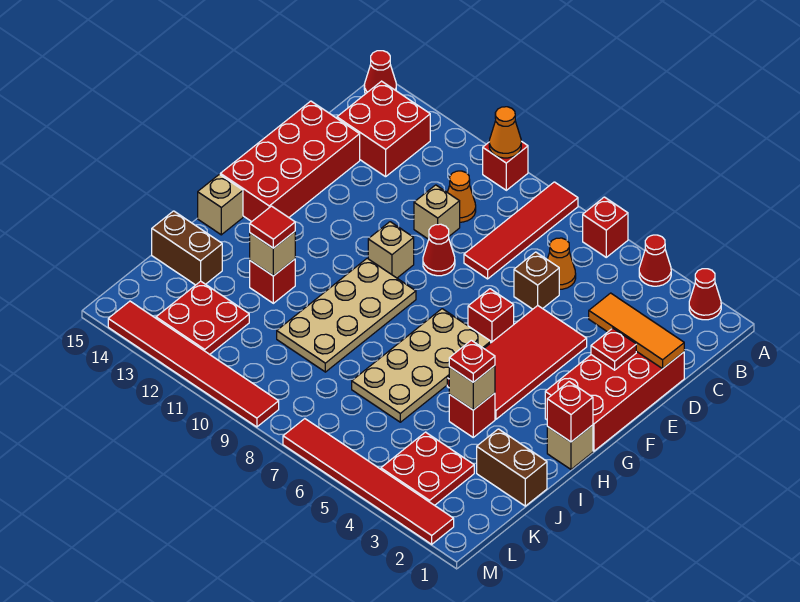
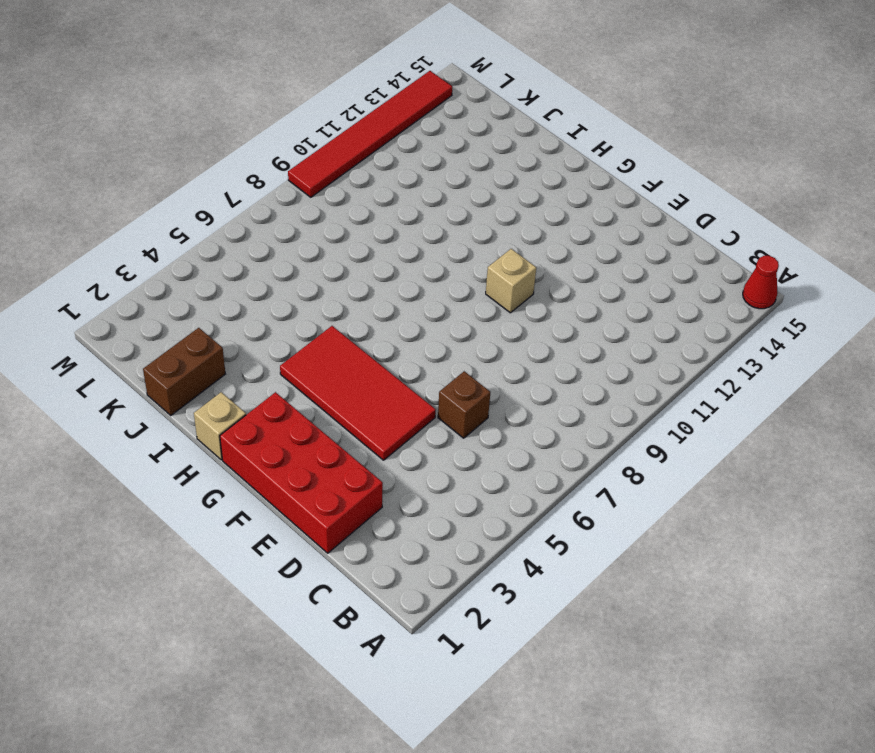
none -> red 1x1 cone [689,269,721,320]
none -> red 1x1 cone [639,235,671,286]
none -> red 1x1 brick [583,197,628,257]
none -> red 1x4 tile [464,182,578,279]

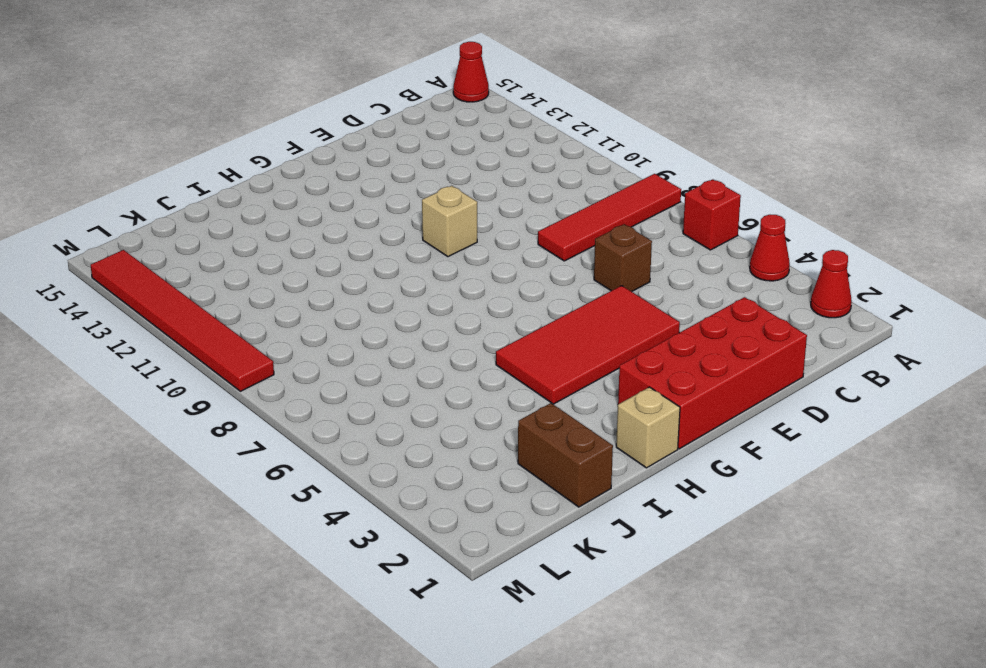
none -> red 1x1 brick [483,141,528,190]
none -> red 2x2 brick [337,81,430,177]
none -> orange 1x1 cone [547,238,576,289]
none -> orange 1x1 cone [447,171,476,222]

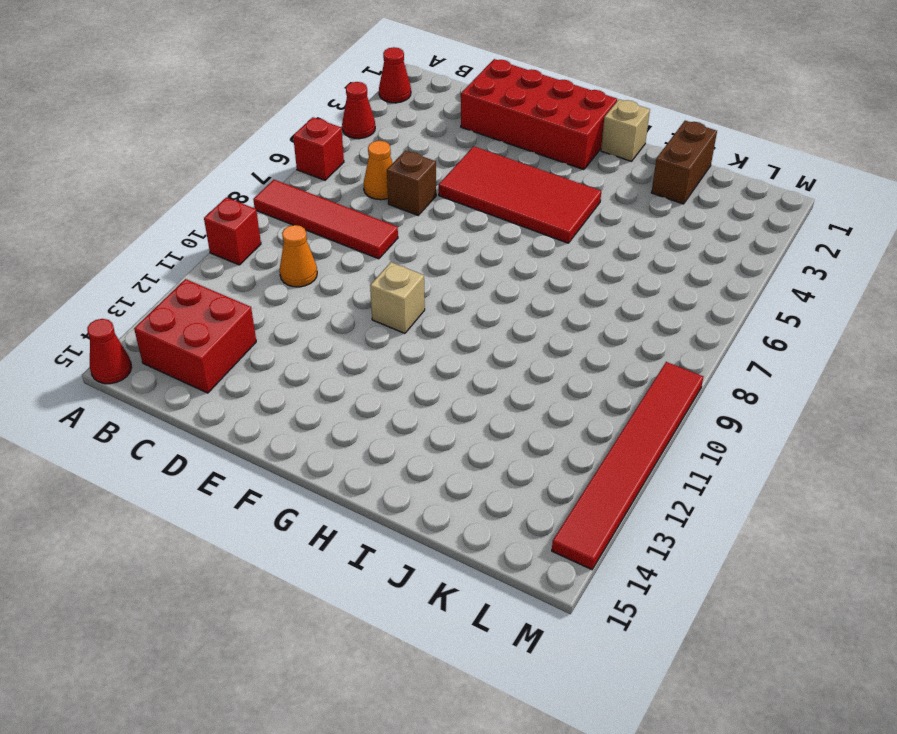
none -> tan 1x1 brick [414,185,460,239]
none -> red 2x4 brick [220,101,360,222]
none -> red 1x1 cone [423,224,455,276]
none -> red 1x1 brick [468,289,514,342]

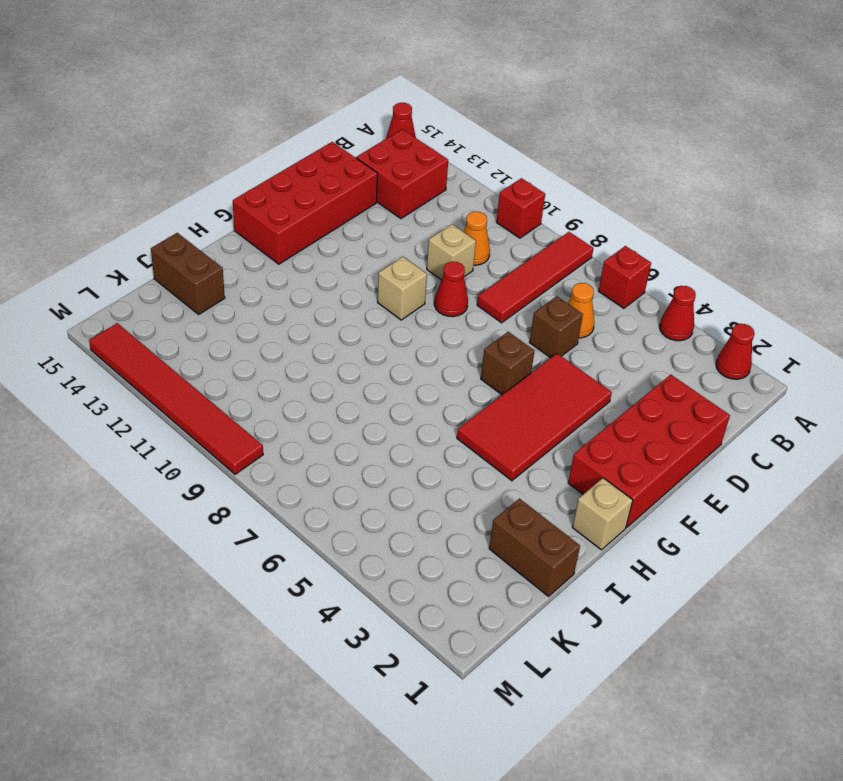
brown 1x1 brick [481,332,534,395] -> red 1x1 brick [468,289,514,342]
none -> tan 2x4 plate [352,309,491,422]
none -> tan 2x4 plate [277,258,416,372]
none -> tan 1x1 brick [198,174,243,235]
none -> red 1x1 brick [449,393,495,437]

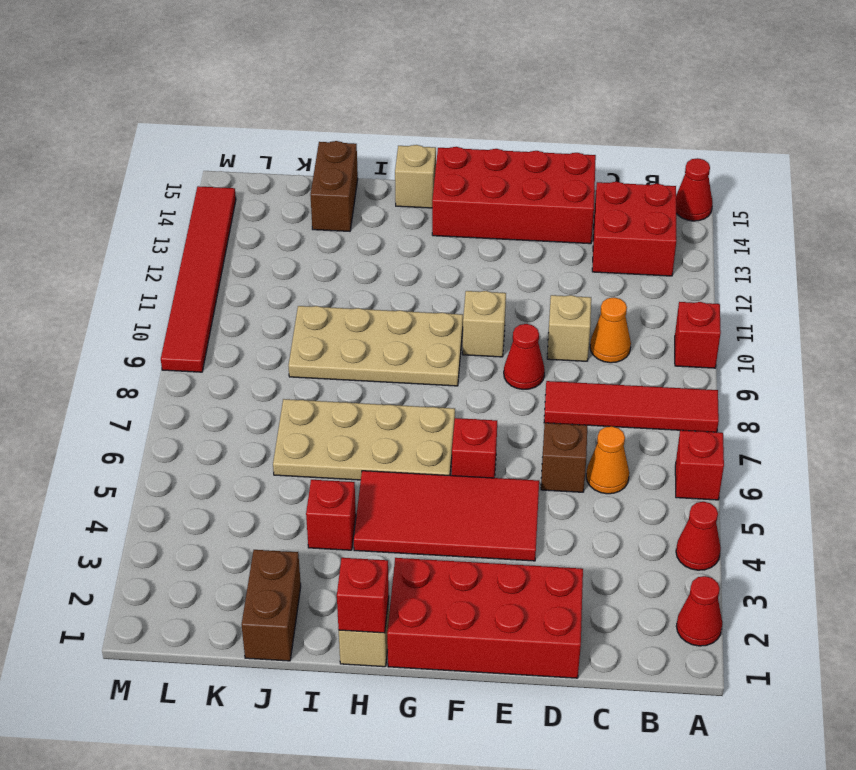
none -> red 1x1 brick [250,259,295,303]
none -> red 2x2 plate [381,432,474,505]
none -> red 2x2 plate [156,281,249,354]
none -> red 1x6 tile [283,419,454,544]

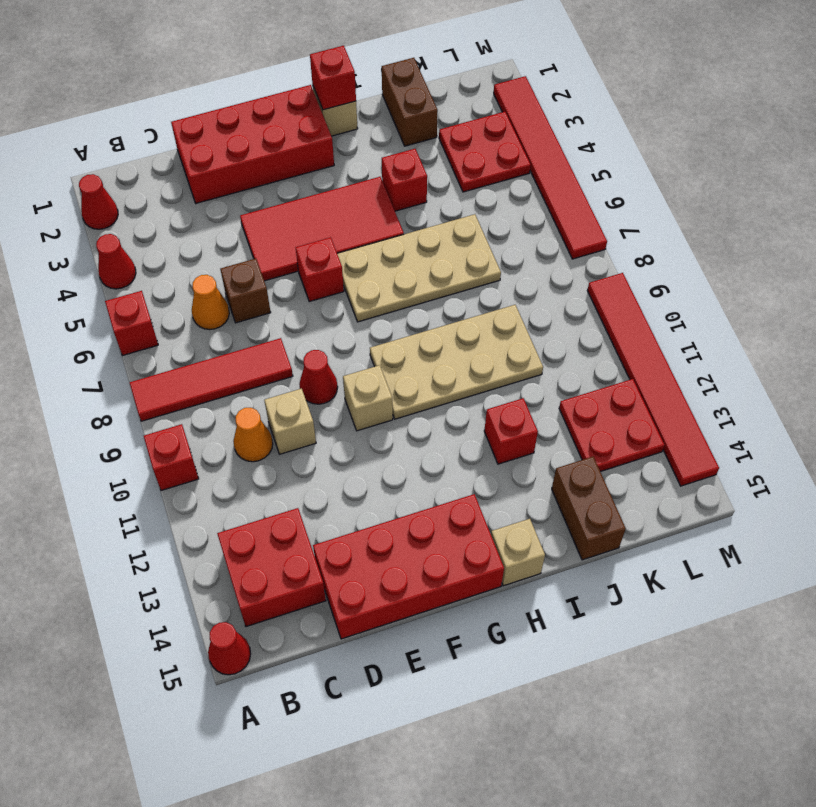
none -> orange 1x1 cone [489,107,521,158]
none -> orange 1x3 tile [589,293,684,369]
none -> red 1x1 plate [591,328,636,370]
none -> tan 1x1 brick [449,366,495,410]

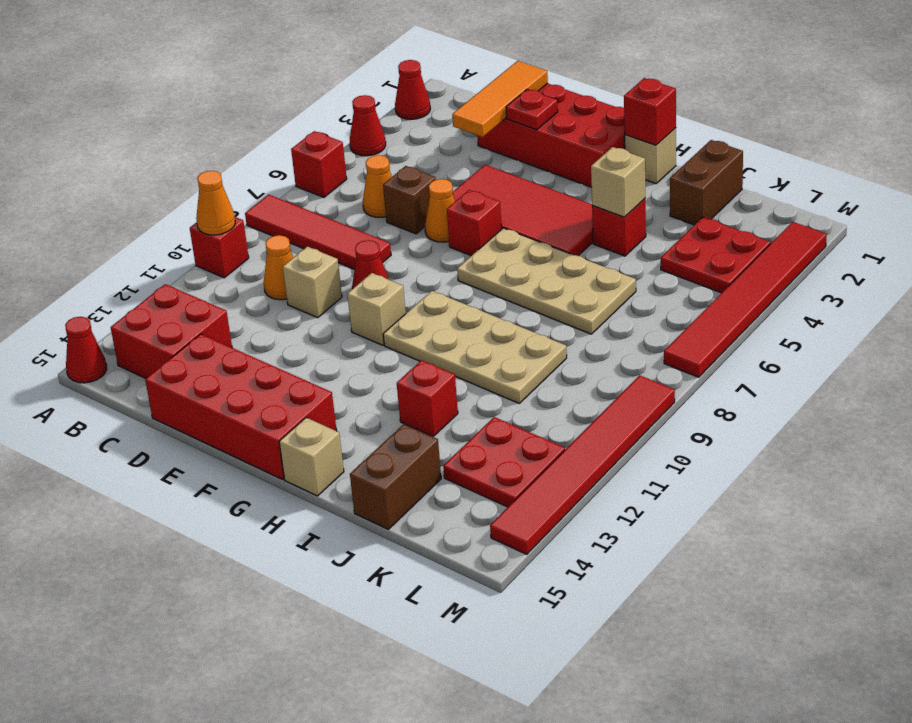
orange 1x1 cone [425,179,455,242] -> none
none -> tan 1x1 brick [250,232,295,276]
none -> red 1x1 plate [449,340,495,382]
none -> red 1x1 tile [250,206,295,248]

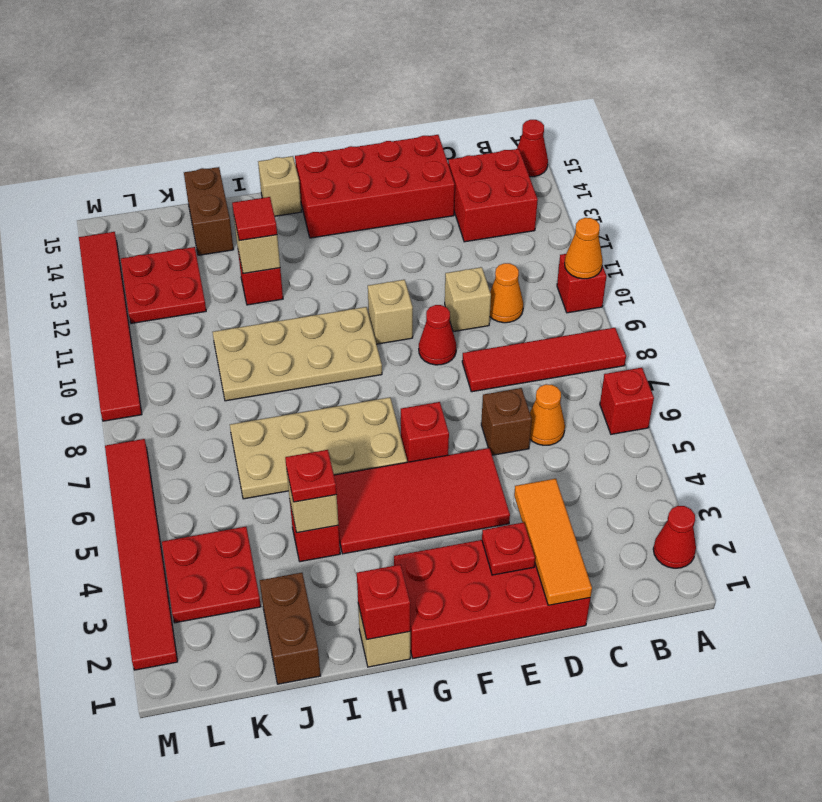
none -> red 1x1 cone [639,235,671,286]

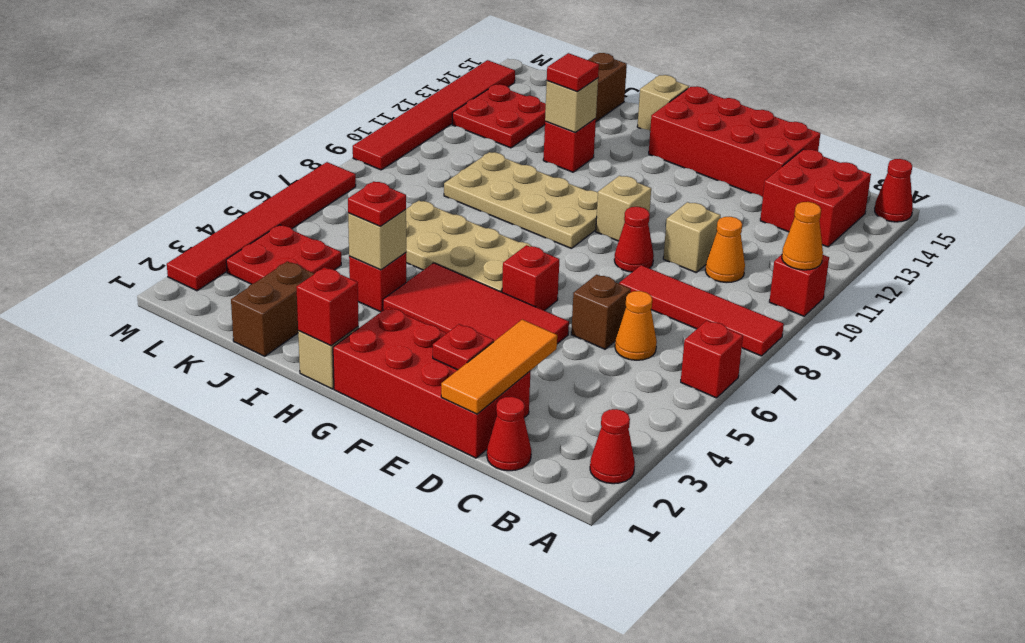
red 1x1 cone [487,397,531,471] -> red 1x1 cone moved to [639,235,671,286]

